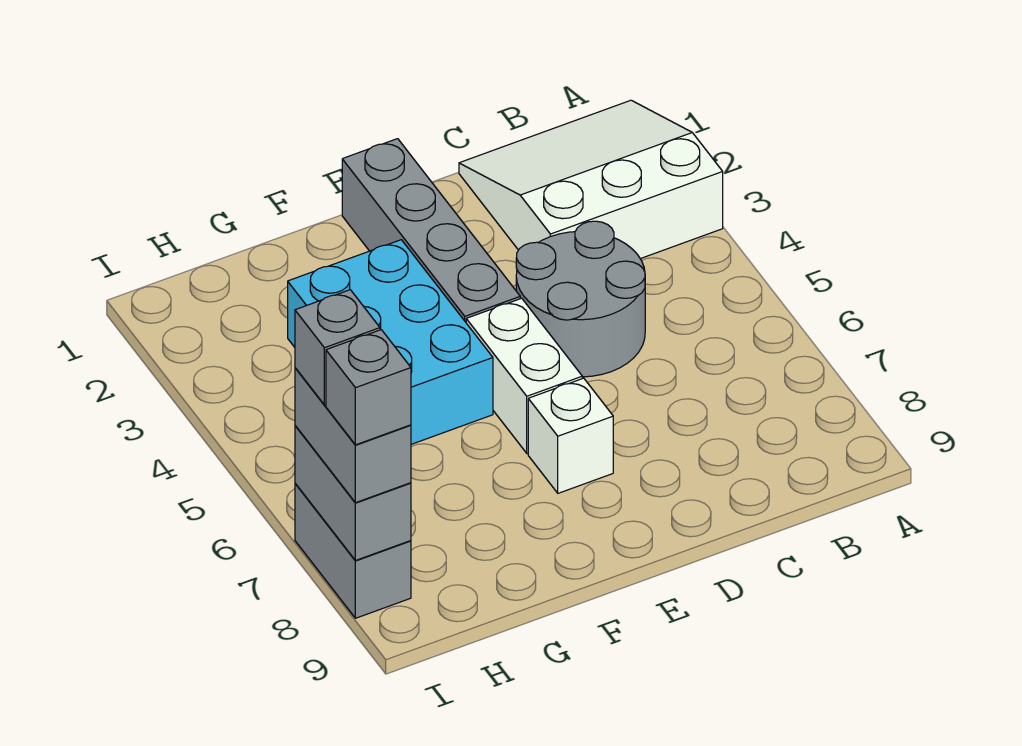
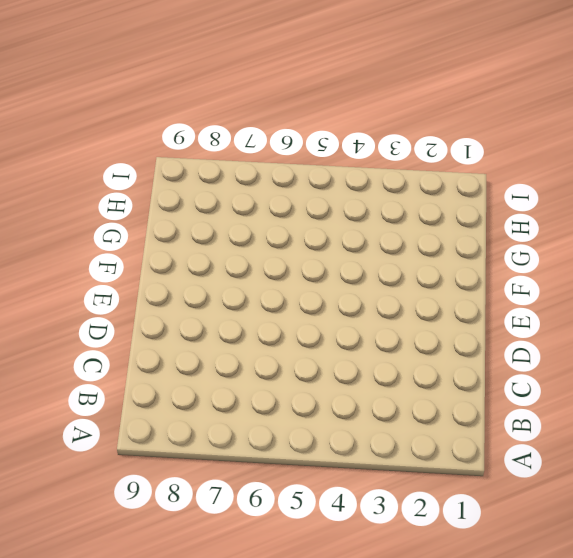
none -> white 3x3 slope [459,100,723,259]
none -> grey 2x2 round brick [516,221,645,377]

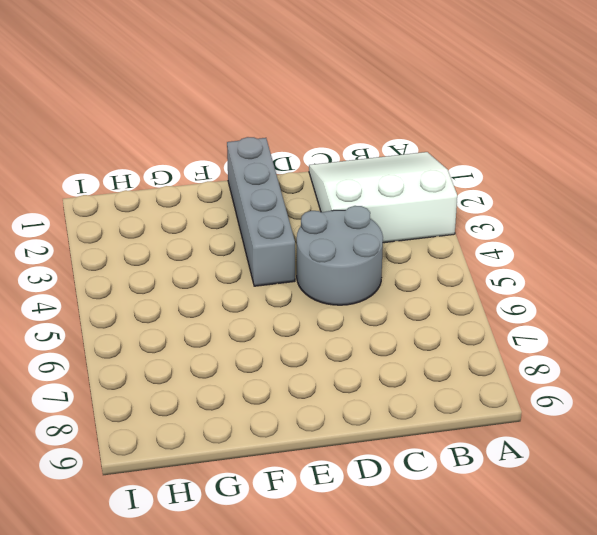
none -> white 1x2 brick [466,298,582,453]
none -> white 1x1 brick [528,378,613,493]

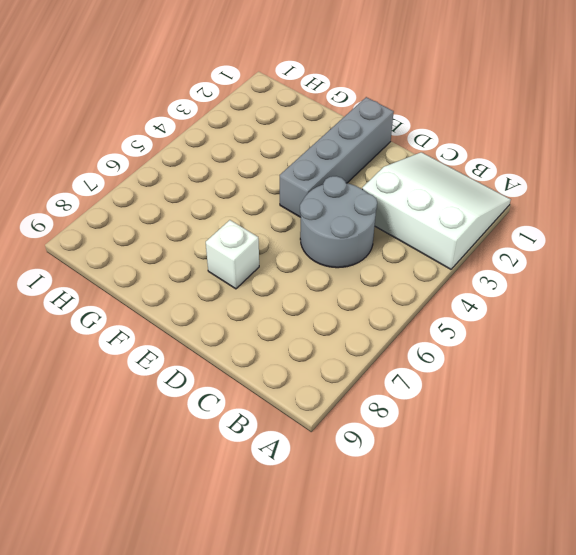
none -> white 1x2 brick [466,298,582,453]
none -> cyan 2x3 brick [288,240,493,444]

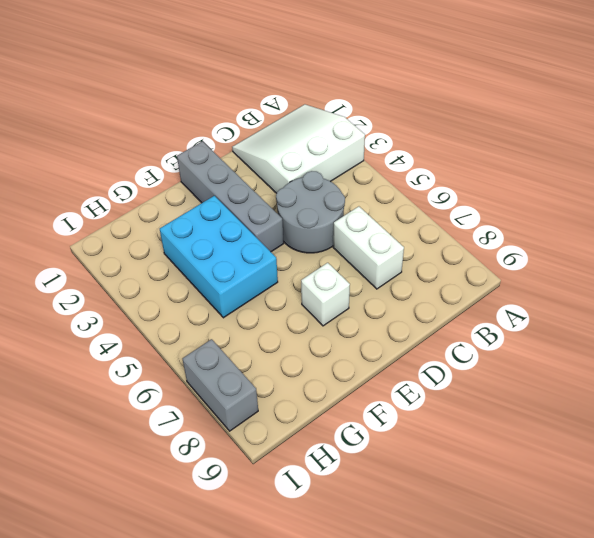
white 1x2 brick [333,206,404,289] -> white 1x2 brick moved to [466,298,582,453]
none -> grey 1x2 brick [295,426,411,560]
none -> grey 1x2 brick [295,368,411,503]

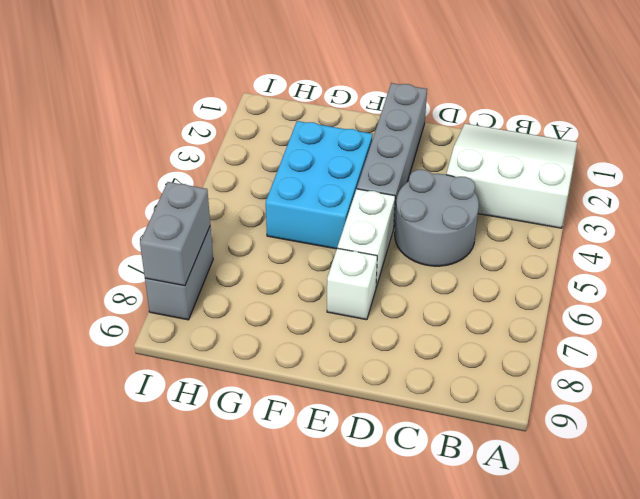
none -> grey 1x2 brick [295,368,411,503]
none -> grey 1x1 brick [295,290,380,405]

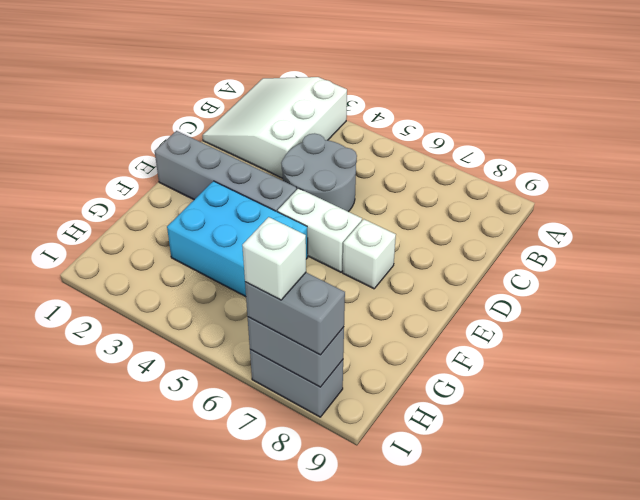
white 1x1 brick [242,217,306,300] -> grey 1x1 brick [295,290,380,405]
none -> grey 1x1 brick [326,330,411,445]

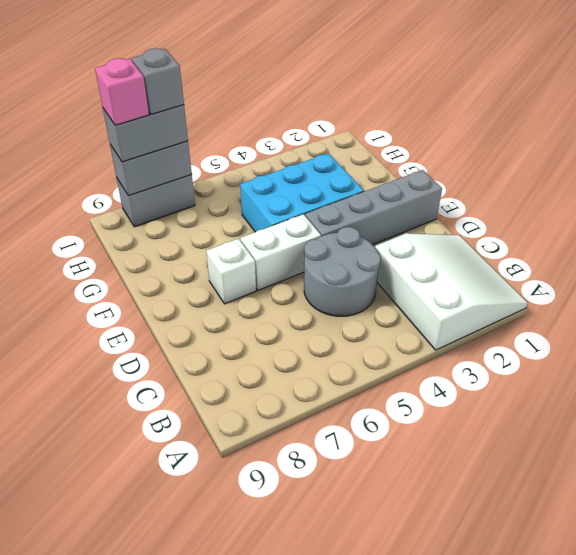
pink 1x1 brick [95,58,149,125] -> grey 1x1 brick [326,330,411,445]

